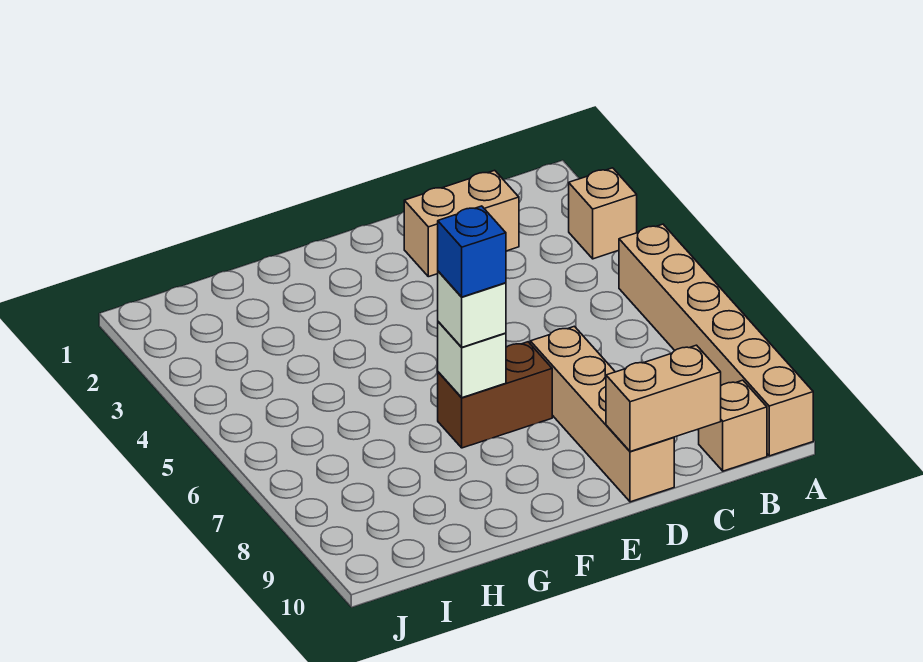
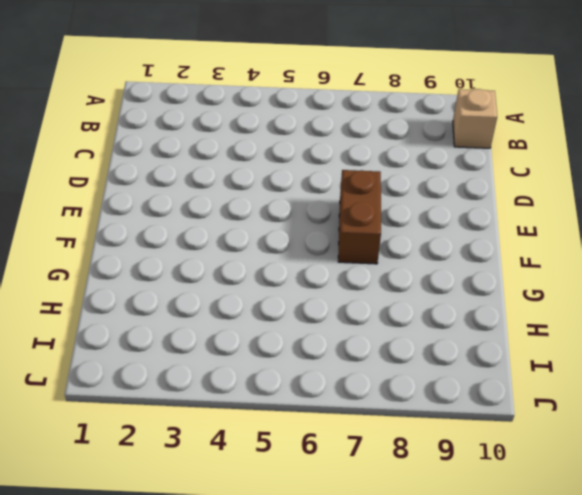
none -> tan 1x1 brick [569,168,637,259]
none -> tan 1x6 brick [619,224,813,456]

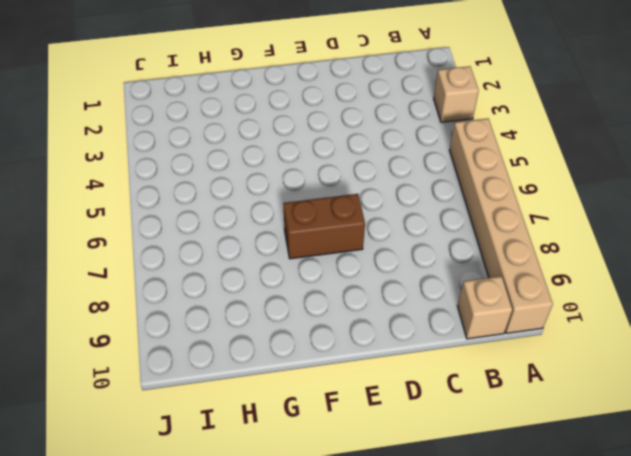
none -> tan 1x2 brick [404,170,519,277]
none -> tan 1x4 brick [530,326,674,502]

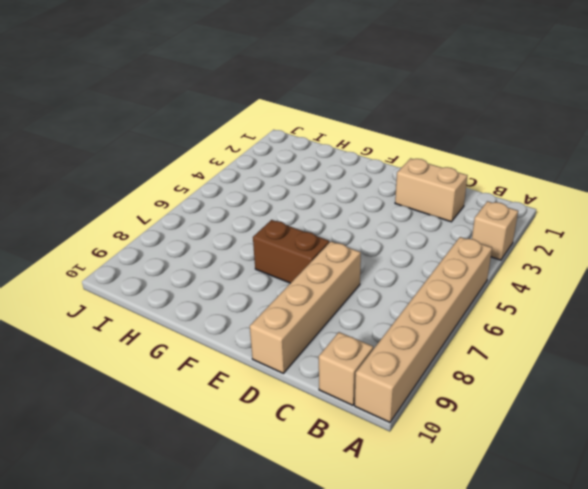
none -> tan 1x2 brick [606,345,721,452]
none -> white 1x1 brick [438,322,506,398]

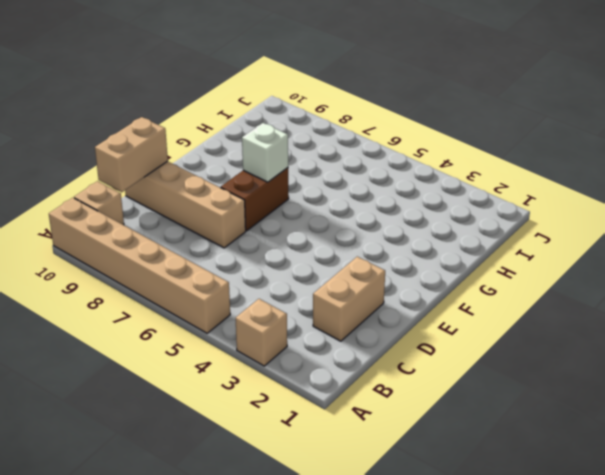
none -> white 1x1 brick [438,271,506,347]
none -> blue 1x1 brick [438,206,506,297]

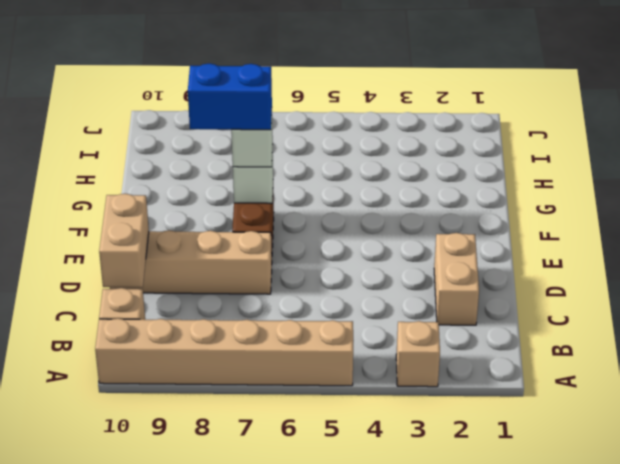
blue 1x2 brick [188,63,272,130] -> blue 1x1 brick [438,206,506,297]

